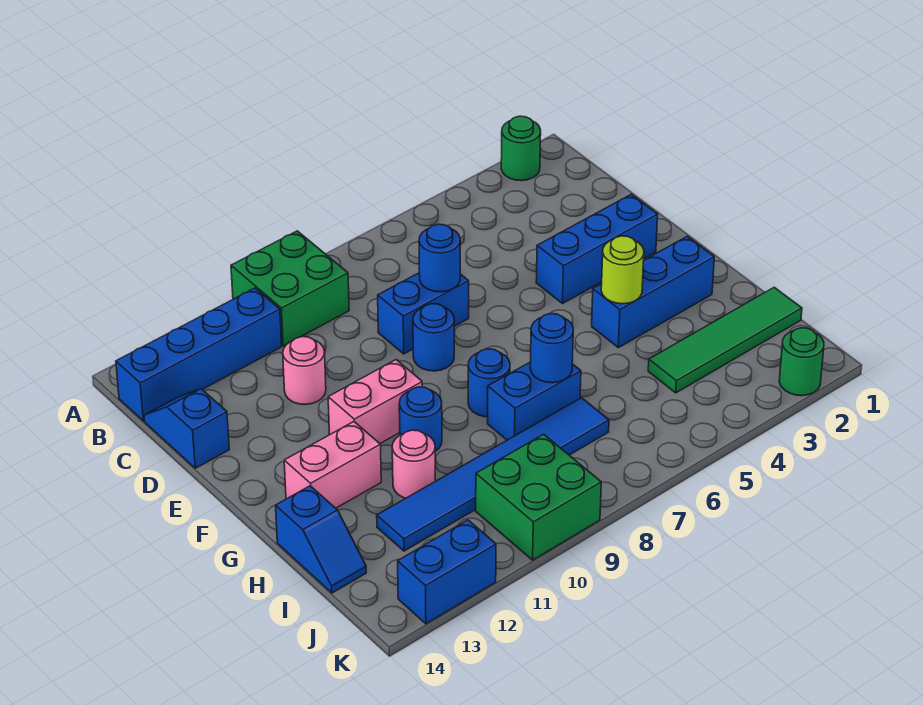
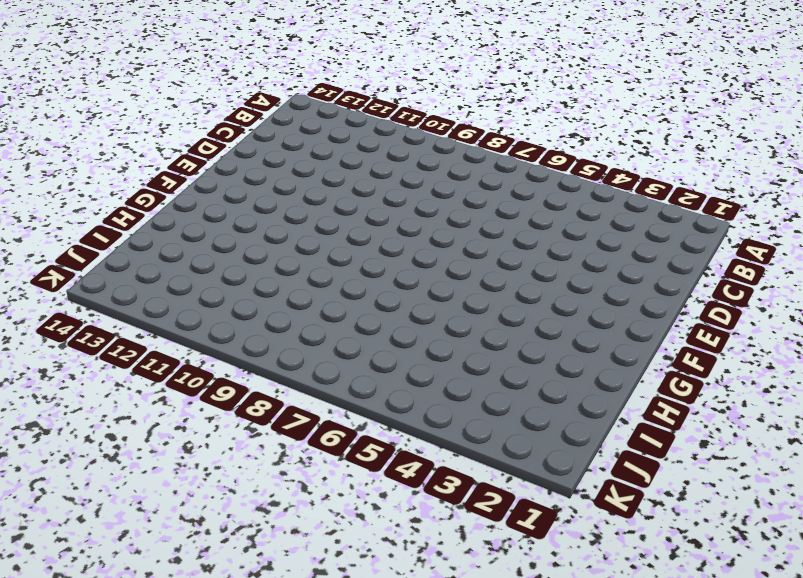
none -> green 1x1 round brick [501,116,541,181]
none -> green 2x2 brick [231,231,349,346]
none -> blue 1x4 brick [116,288,282,421]

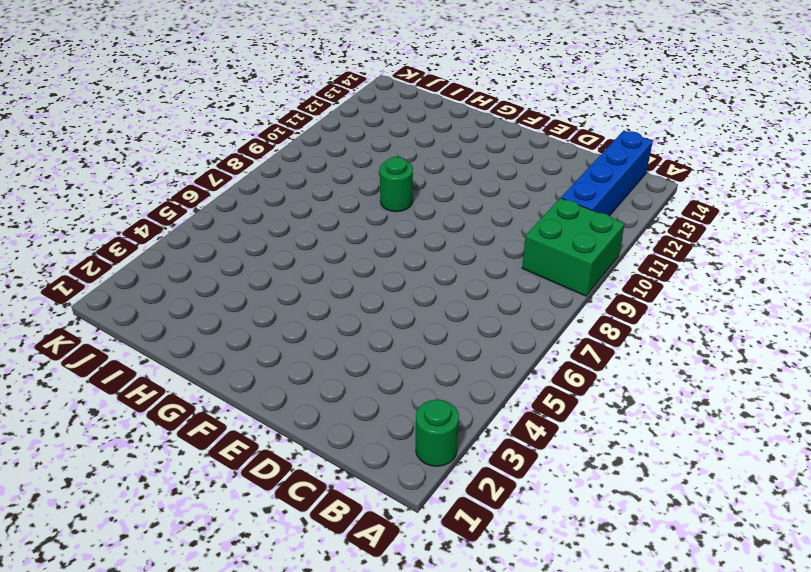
green 1x1 round brick [380,157,413,212] -> green 1x1 round brick moved to [779,328,824,396]
none -> blue 1x2 slope [144,389,229,468]
none -> blue 1x2 brick [378,273,469,354]
none -> pink 1x1 round brick [283,337,326,405]

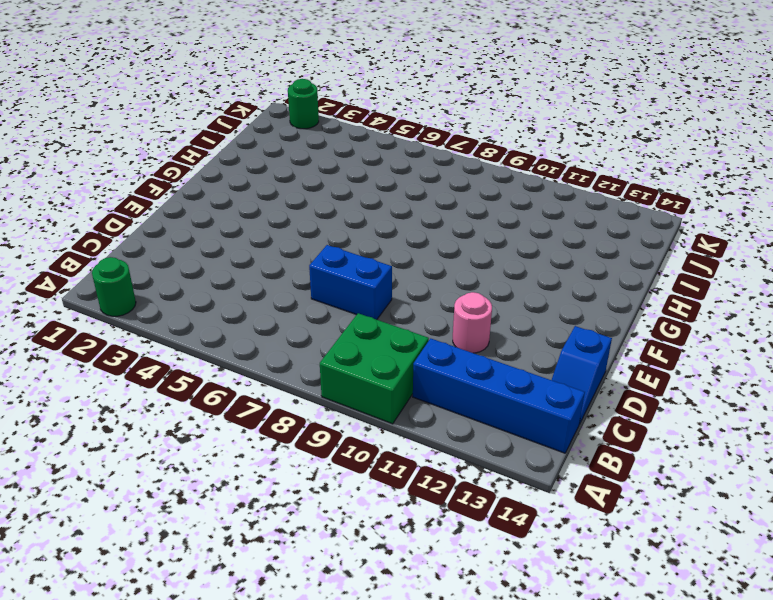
none -> blue 1x3 brick [536,194,658,304]
none -> blue 1x1 round brick [413,304,454,371]
none -> pink 1x2 brick [328,360,422,443]

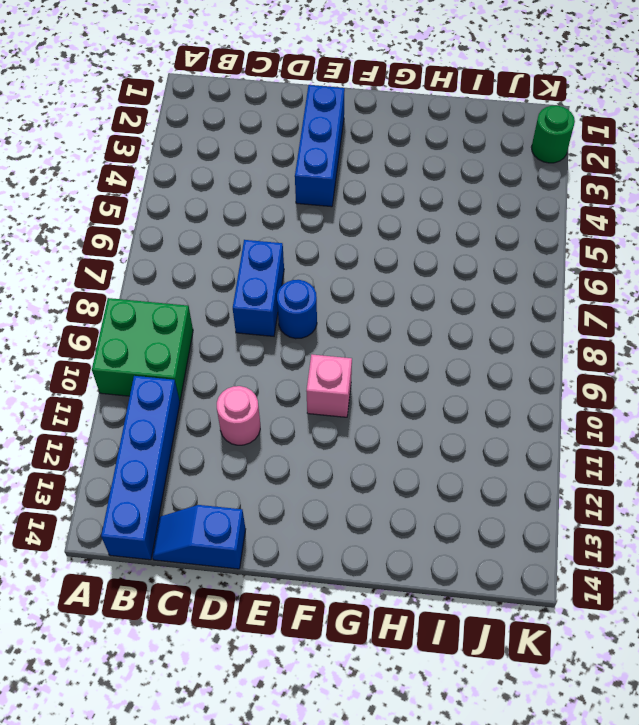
pink 1x1 brick [306,354,352,417] -> pink 1x2 brick [328,360,422,443]
none -> green 1x1 round brick [501,116,541,181]
none -> blue 1x3 brick [592,236,714,348]
none -> blue 1x1 round brick [468,349,510,417]

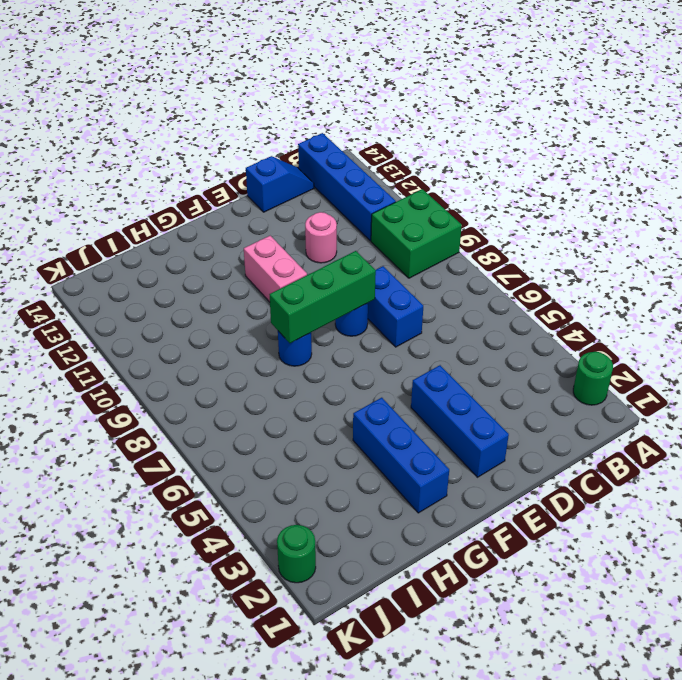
green 1x3 brick [269,251,376,343] -> none
none -> blue 1x1 round brick [399,387,442,451]
none -> pink 1x2 brick [284,422,381,508]
none -> blue 1x2 brick [488,362,581,440]

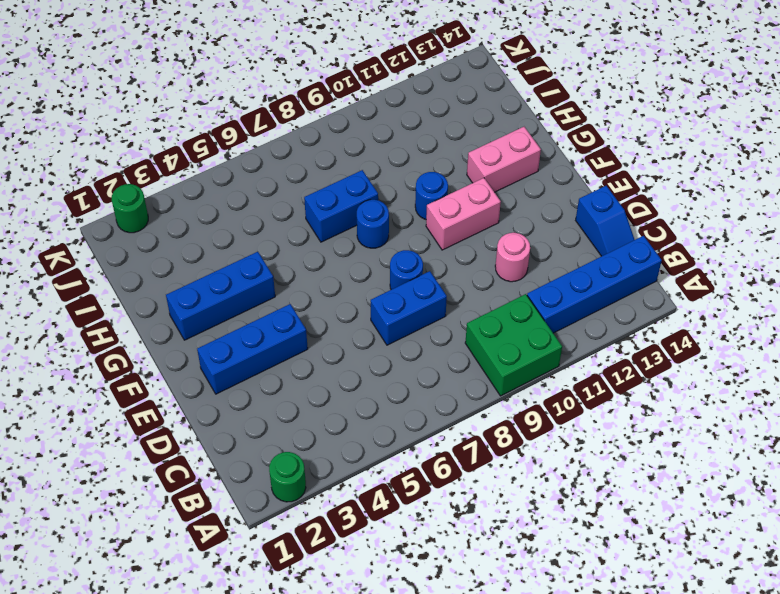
none -> pink 1x1 round brick [392,430,436,498]
none -> blue 1x2 slope [276,486,366,593]
none -> green 1x4 tile [648,287,802,393]

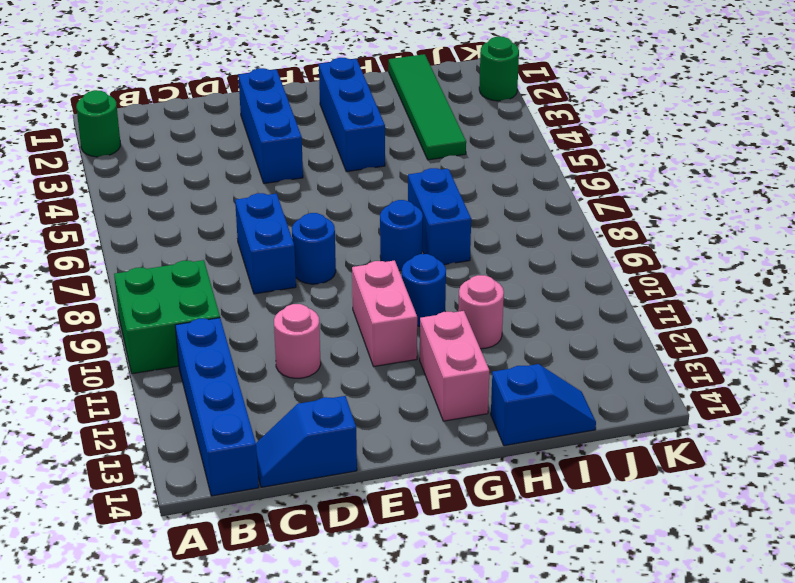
none -> blue 1x6 tile [377,398,609,551]
none -> green 2x2 brick [476,434,601,560]
none -> blue 1x2 brick [398,520,496,624]

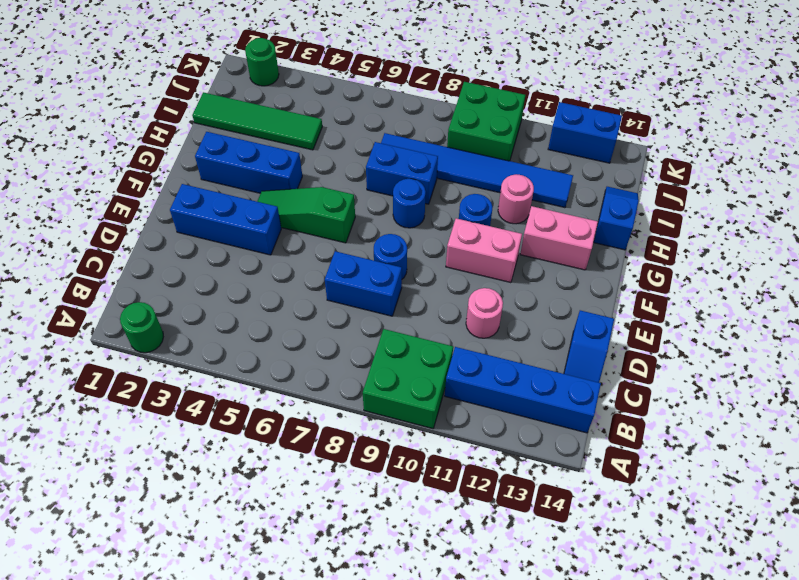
green 1x3 slope [257,187,355,243] -> none
none -> blue 1x1 round brick [419,224,460,292]
none -> lime 1x1 round brick [601,236,644,304]
none -> blue 1x1 round brick [530,314,573,383]

